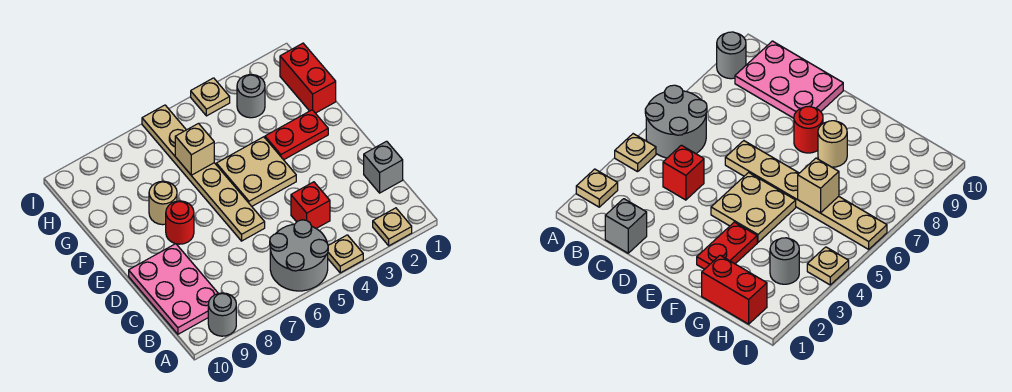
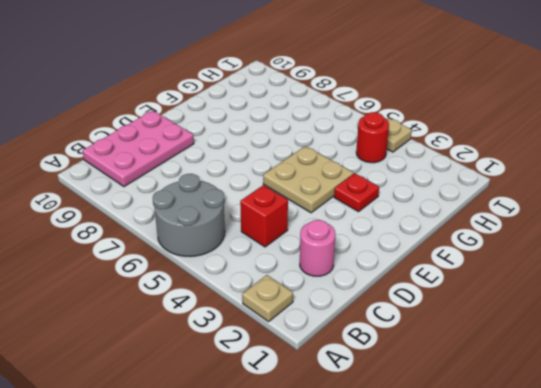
pink 1x1 round brick [300,220,335,276] -> none
red 1x1 plate [334,173,379,212] -> red 1x2 plate [265,110,328,160]
red 1x1 round brick [356,112,389,163] -> red 1x1 round brick moved to [166,201,194,244]
none -> tan 1x1 plate [328,235,363,273]
none -> grey 1x1 round brick [208,293,236,336]
none -> grey 1x1 brick [364,141,403,193]

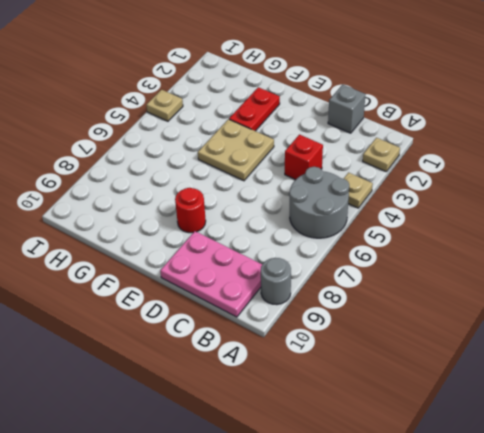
none -> tan 1x6 plate [142,105,265,241]
none -> tan 1x1 round brick [149,181,177,225]
none -> red 1x2 brick [280,43,336,113]

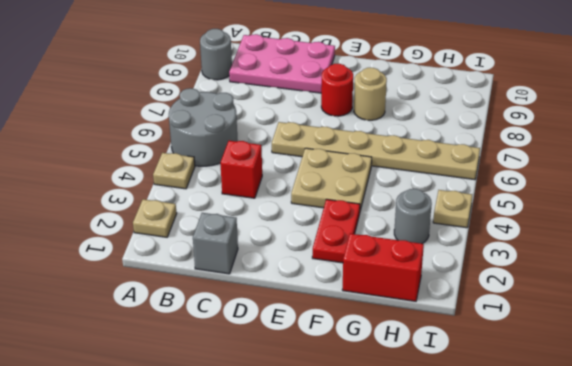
none -> tan 1x1 brick [175,124,214,175]

